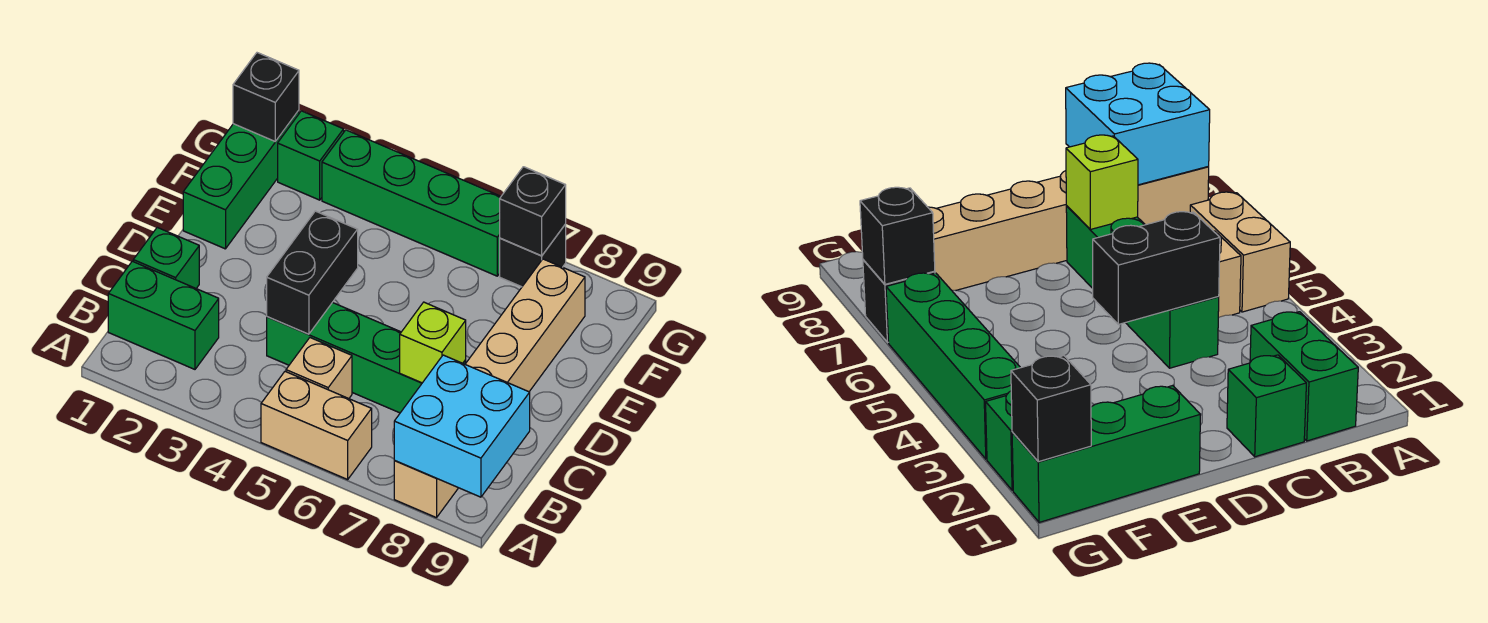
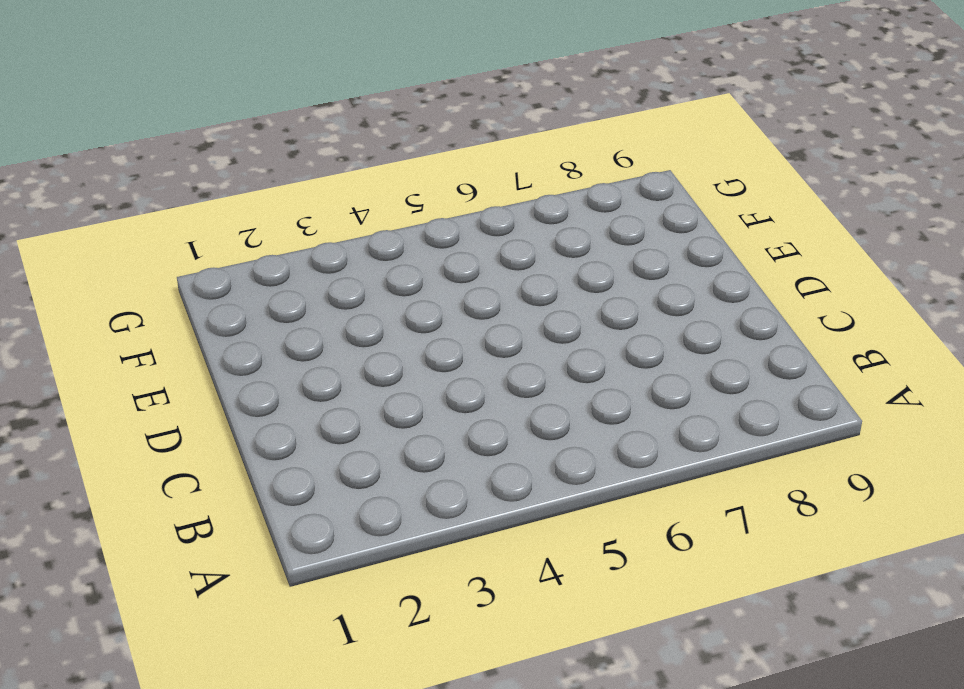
none -> tan 1x2 brick [261,372,372,479]
none -> tan 1x6 brick [394,259,585,518]
none -> green 1x2 brick [108,261,219,369]

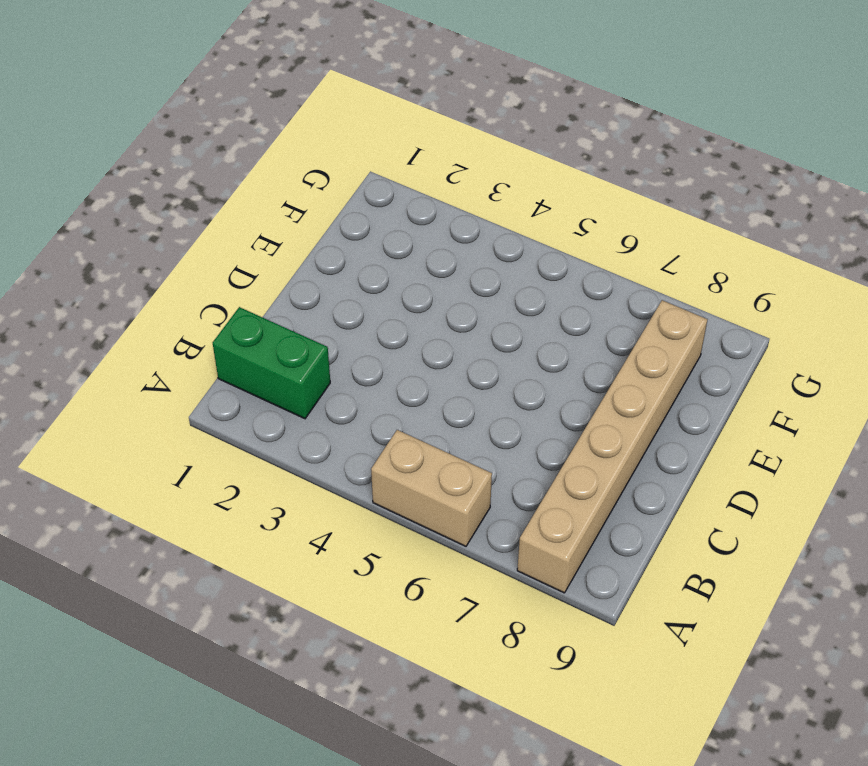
none -> tan 1x1 brick [286,338,352,399]
none -> green 1x1 brick [133,227,199,288]
none -> green 1x4 brick [267,302,466,413]

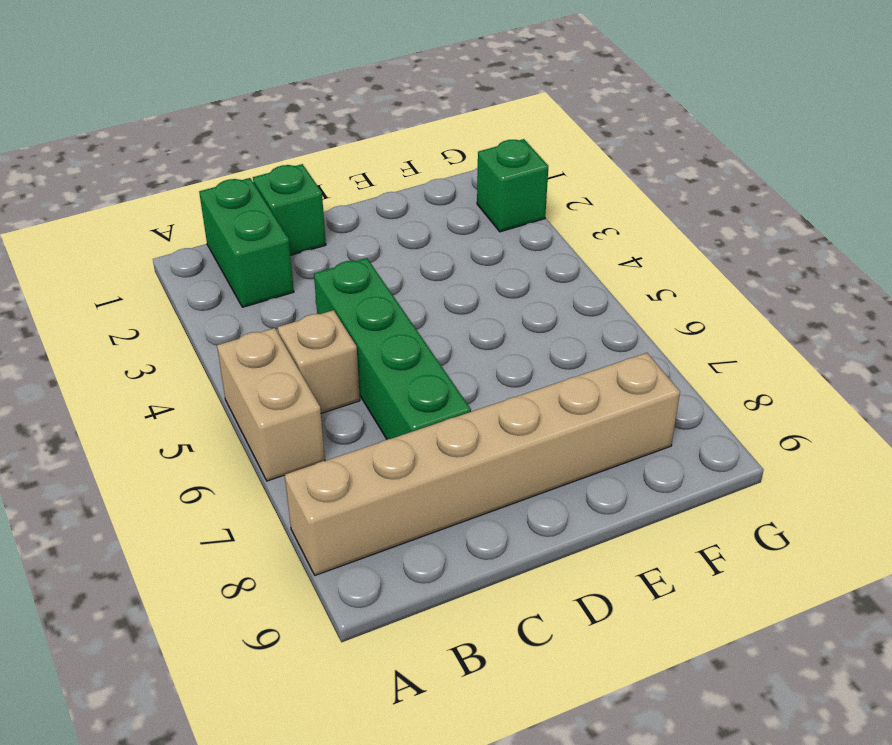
none -> green 1x3 brick [183,110,299,249]
none -> green 1x4 brick [322,130,501,276]
none -> black 1x1 brick [500,224,566,287]

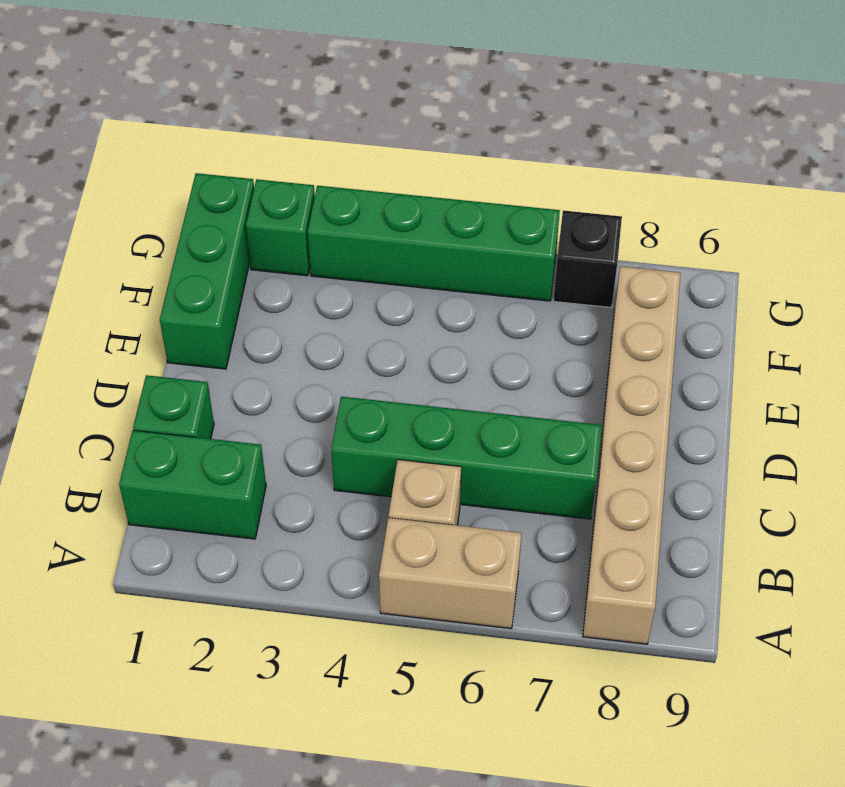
none -> cyan 2x2 brick [394,355,530,497]
none -> black 1x2 brick [267,211,358,334]
none -> lime 1x1 brick [400,302,466,383]

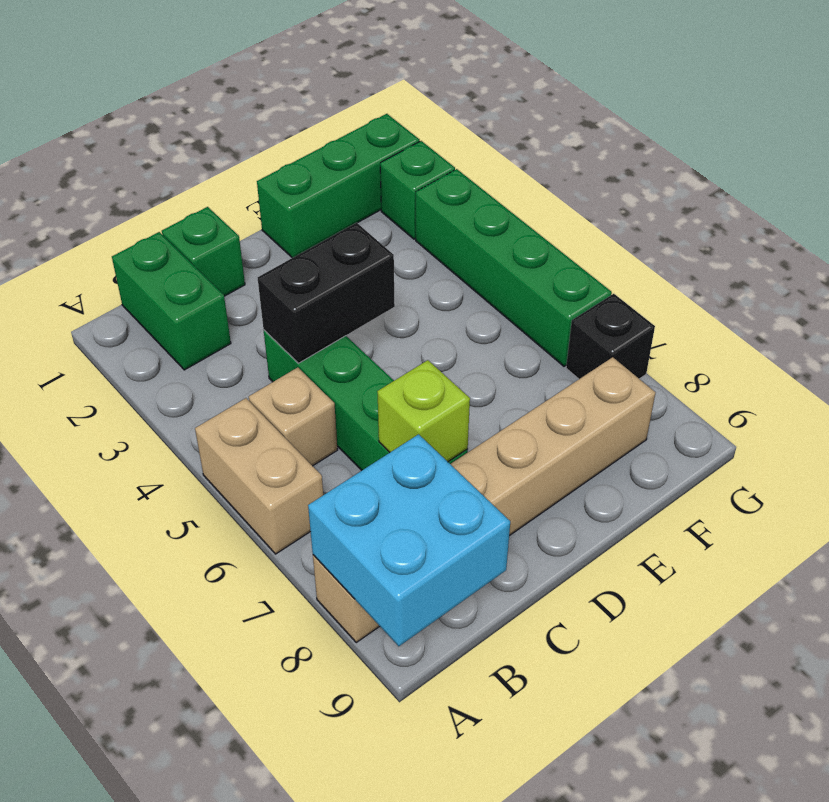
none -> black 1x1 brick [233,53,299,141]
none -> black 1x1 brick [500,167,566,256]

